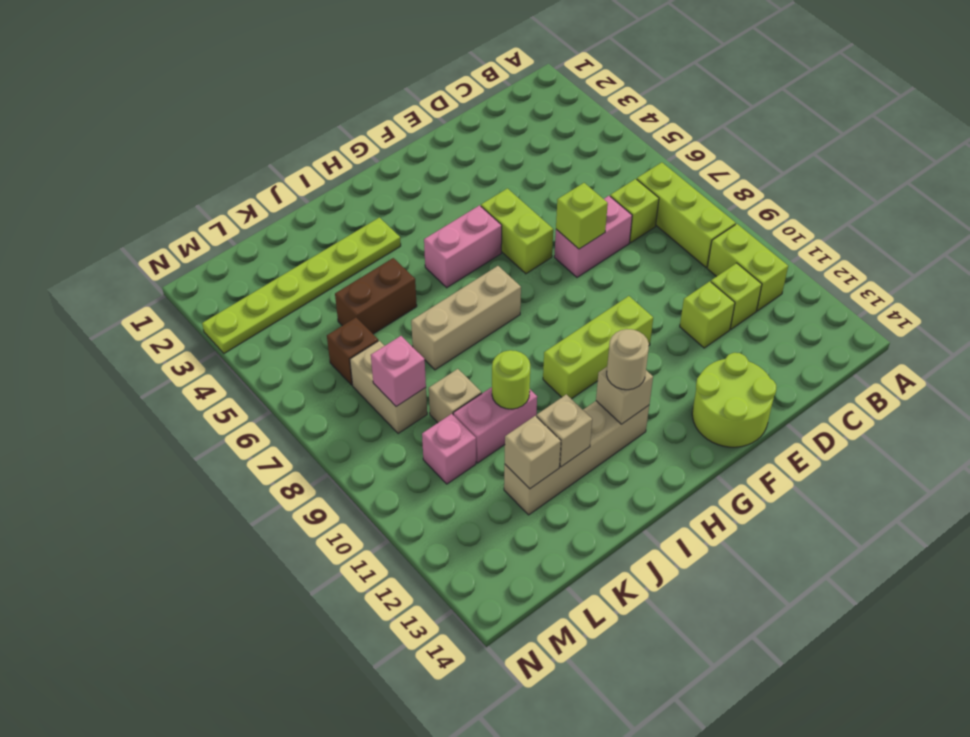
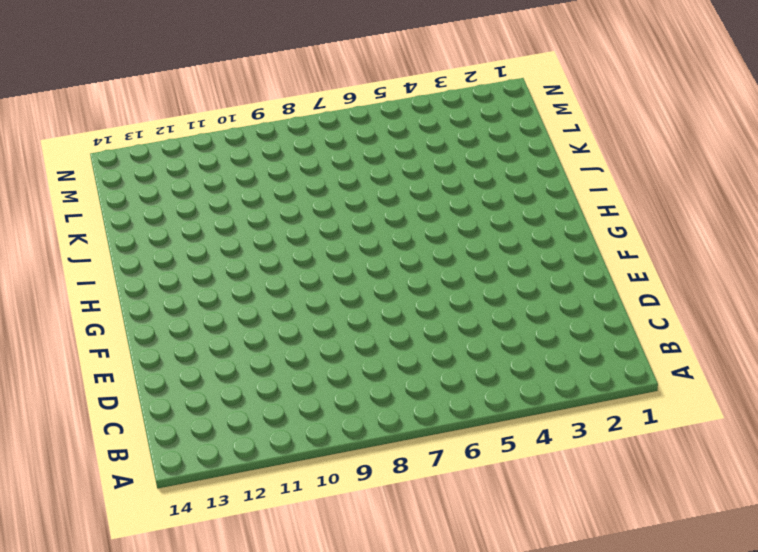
none -> lime 1x3 brick [637,162,736,267]
none -> lime 1x2 brick [707,224,788,311]
none -> lime 1x1 brick [610,179,659,243]

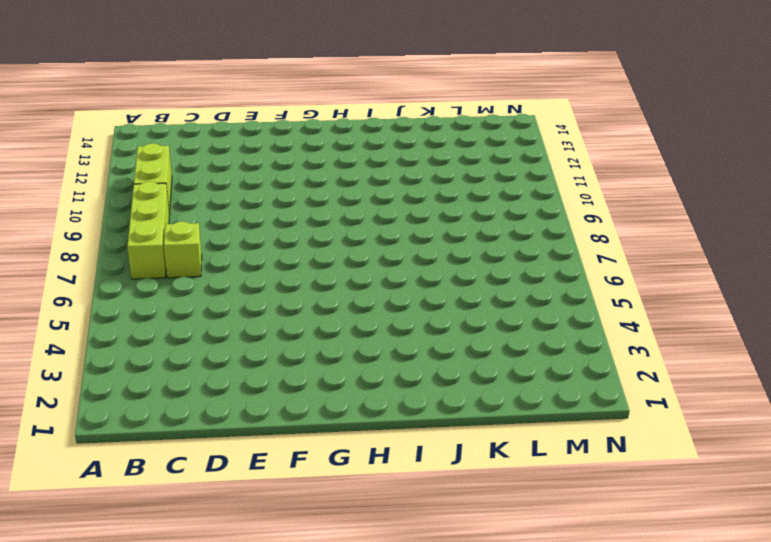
none -> lime 1x1 brick [711,263,762,329]
none -> pink 1x2 brick [554,196,632,277]
none -> lime 1x1 brick [680,281,735,348]

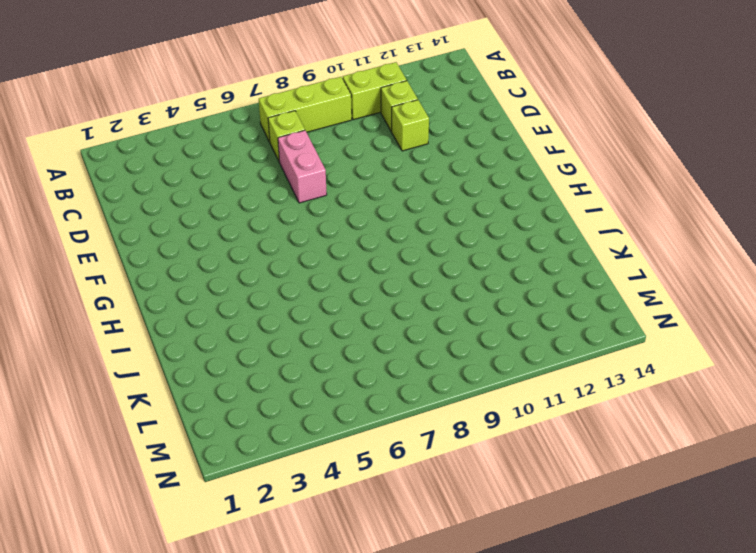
none -> lime 2x2 round brick [692,353,776,447]
none -> lime 1x2 brick [481,188,553,274]
none -> lime 1x3 brick [543,296,653,399]

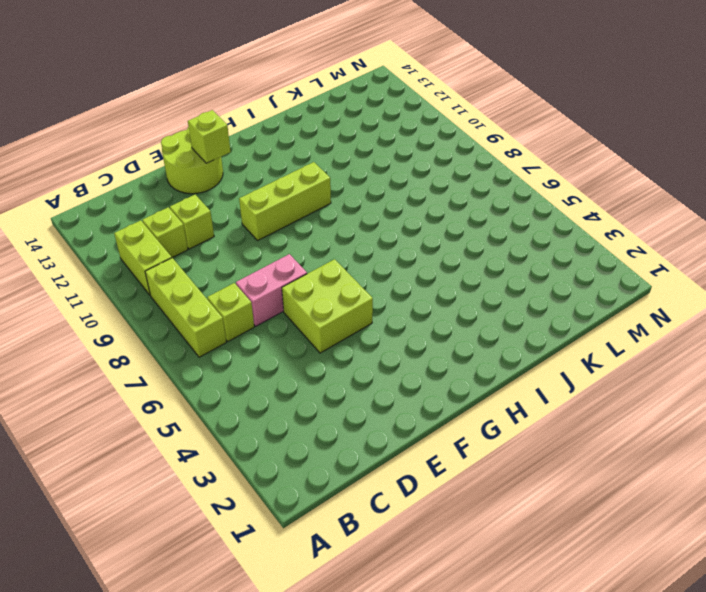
lime 2x2 brick [282,259,373,353] -> lime 1x2 brick [481,188,553,274]
lime 1x1 brick [188,110,231,163] -> lime 1x1 brick moved to [556,183,608,249]
none -> pink 1x2 brick [424,205,502,288]
none -> tan 1x3 brick [411,266,521,370]
none -> tan 1x4 brick [504,401,649,515]

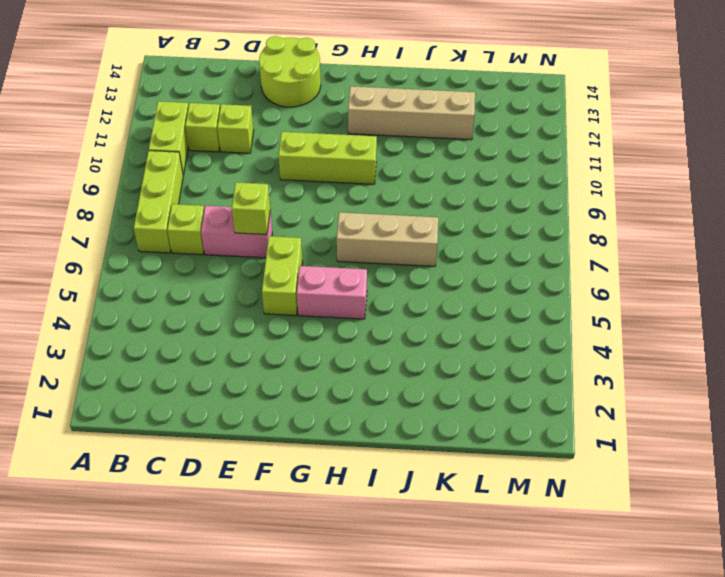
none -> lime 1x6 plate [202,217,401,353]
none -> brown 1x2 brick [335,258,417,334]
none -> pink 1x2 brick [453,387,537,463]

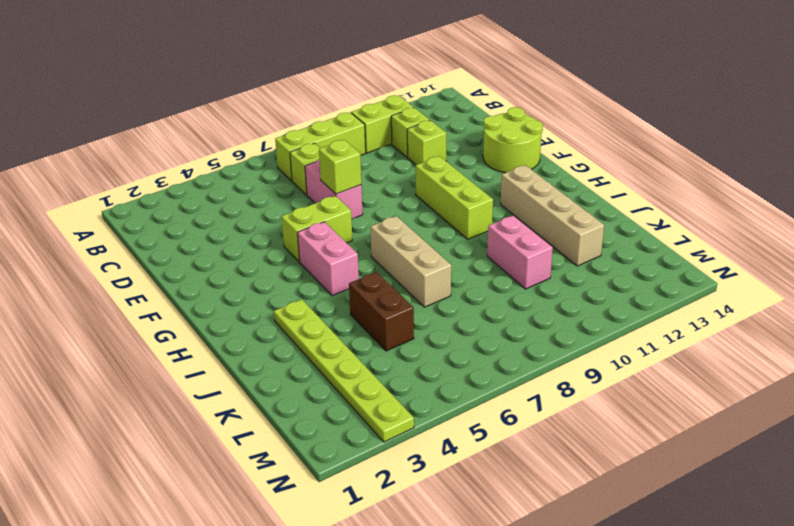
none -> tan 1x1 brick [429,369,482,423]
none -> brown 1x1 brick [327,318,378,385]
none -> tan 1x2 brick [350,341,427,434]

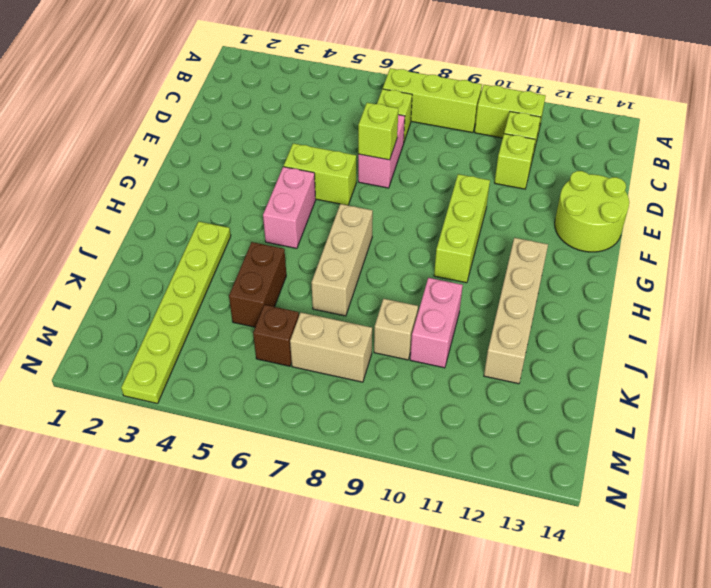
none -> pink 1x1 brick [422,414,476,484]
none -> tan 1x1 brick [596,367,653,424]
none -> lime 1x1 round brick [492,350,530,409]

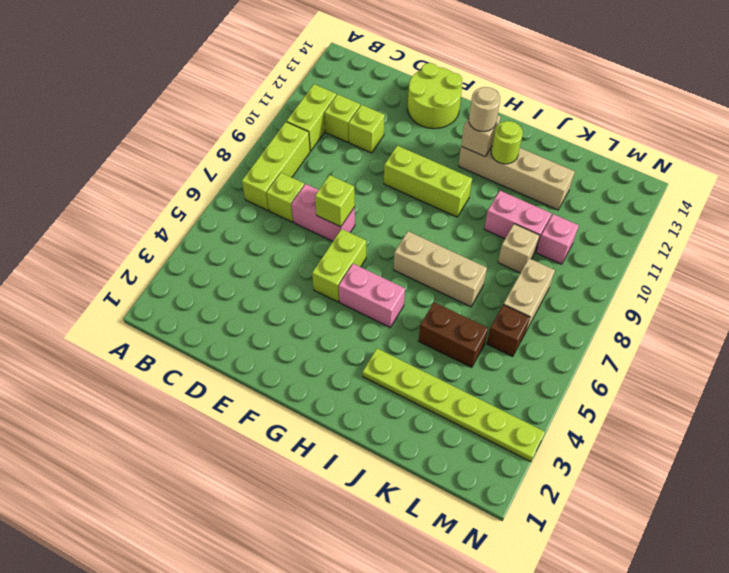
lime 1x1 round brick [491,121,523,164] -> lime 1x1 round brick moved to [492,350,530,409]
none -> tan 1x1 brick [536,394,592,467]
none -> tan 1x1 brick [505,416,561,489]
none -> pink 1x1 brick [371,336,426,406]

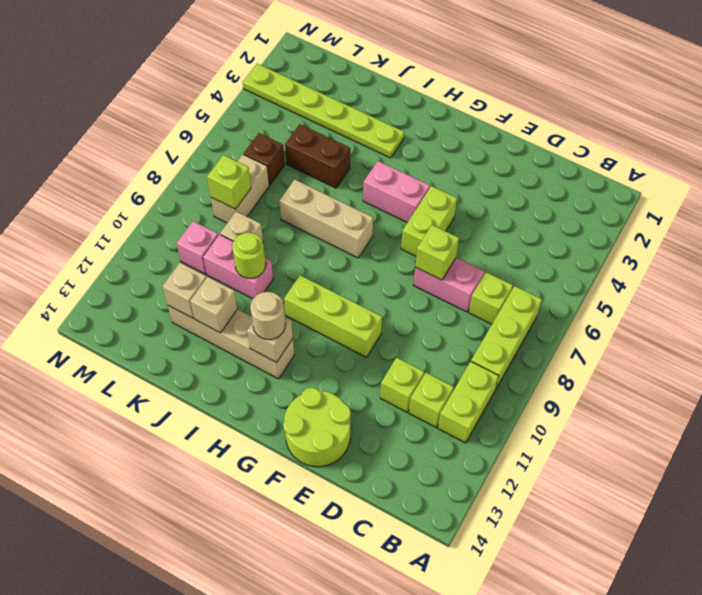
lime 1x1 brick [207,155,251,209] -> pink 1x1 brick [371,336,426,406]

